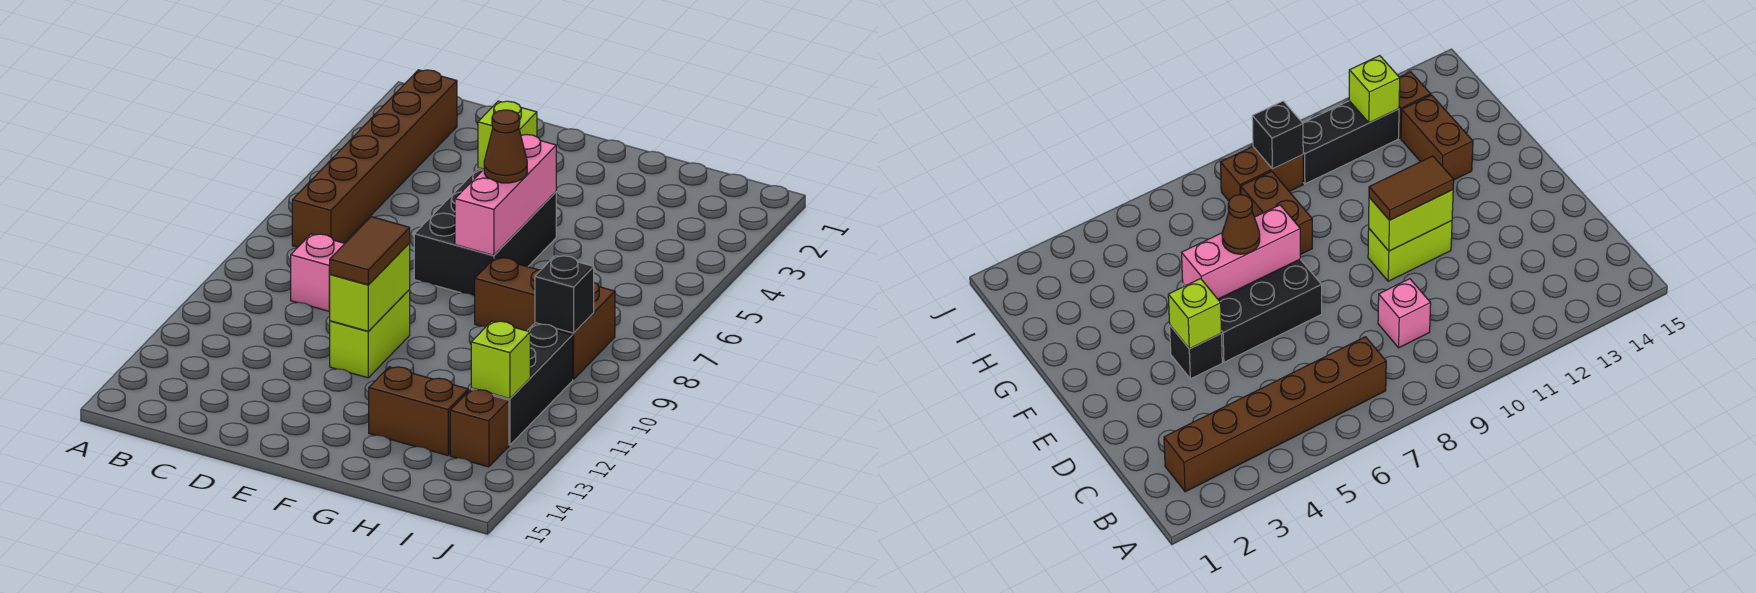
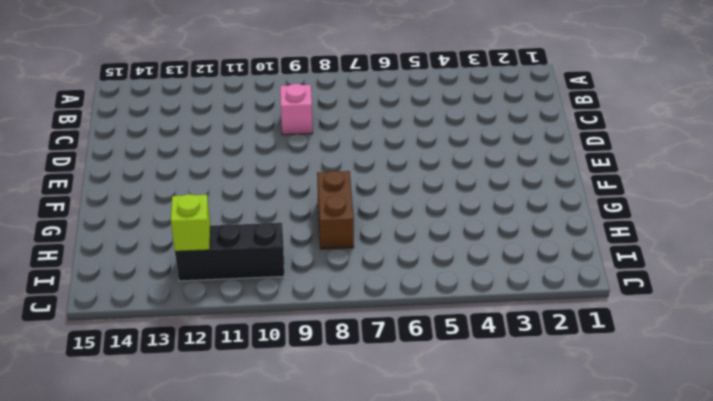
none -> brown 1x6 brick [292,70,457,247]
none -> black 1x1 brick [1170,326,1222,379]
none -> black 2x3 brick [414,170,556,296]

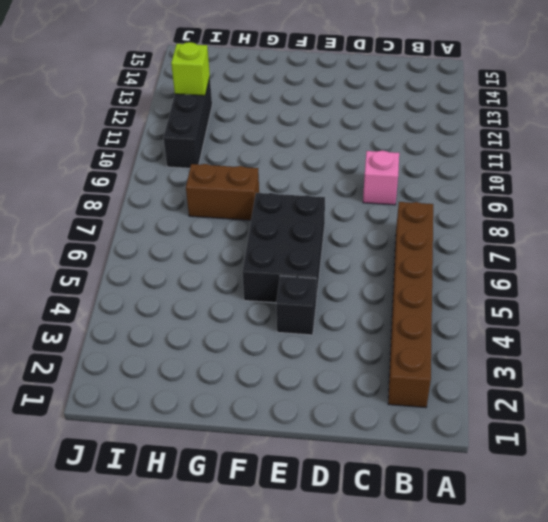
none -> lime 1x2 brick [330,290,410,378]
none -> brown 1x2 brick [369,367,468,455]
none -> brown 1x2 brick [535,283,615,380]

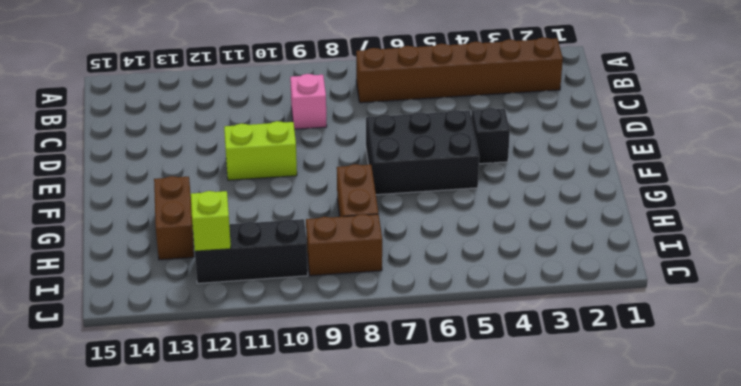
none -> brown 1x1 brick [450,390,509,467]
none -> lime 1x1 brick [478,101,537,169]
none -> lime 1x2 brick [330,243,410,331]

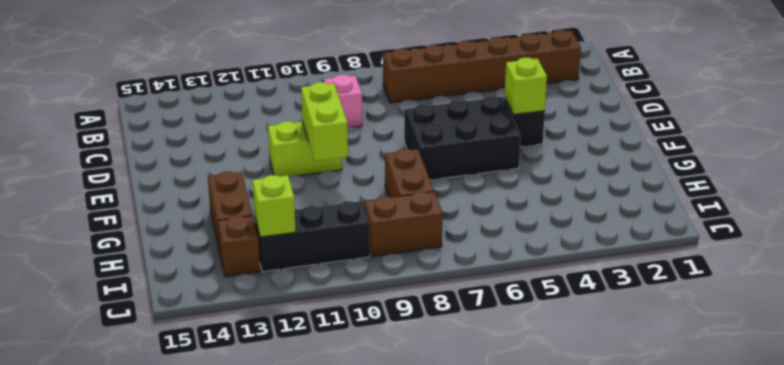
lime 1x2 brick [301,82,348,161] -> lime 1x2 brick turned to [330,243,410,331]
none -> pink 1x3 brick [455,135,556,255]
none -> black 1x1 brick [535,256,594,333]
none -> brown 1x2 tile [330,217,410,285]

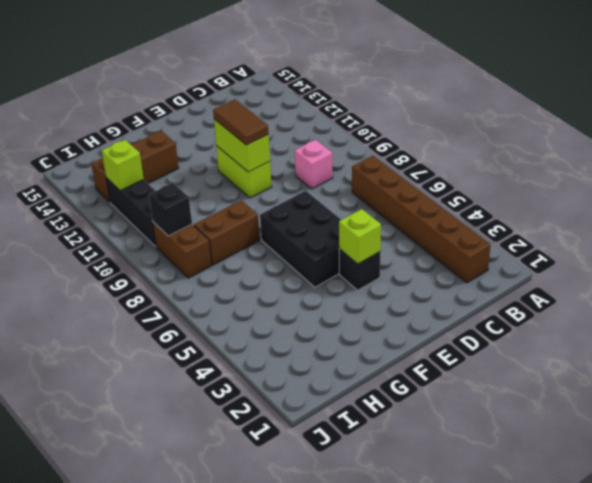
none -> pink 1x3 brick [455,135,556,255]
none -> brown 1x1 cone [484,110,527,183]

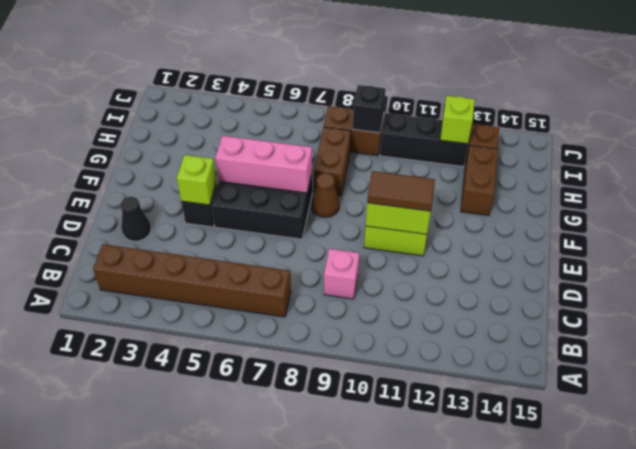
black 1x1 cone [121,197,151,241] -> none
brown 1x1 cone [311,173,339,217] -> brown 1x1 cone moved to [484,110,527,183]

